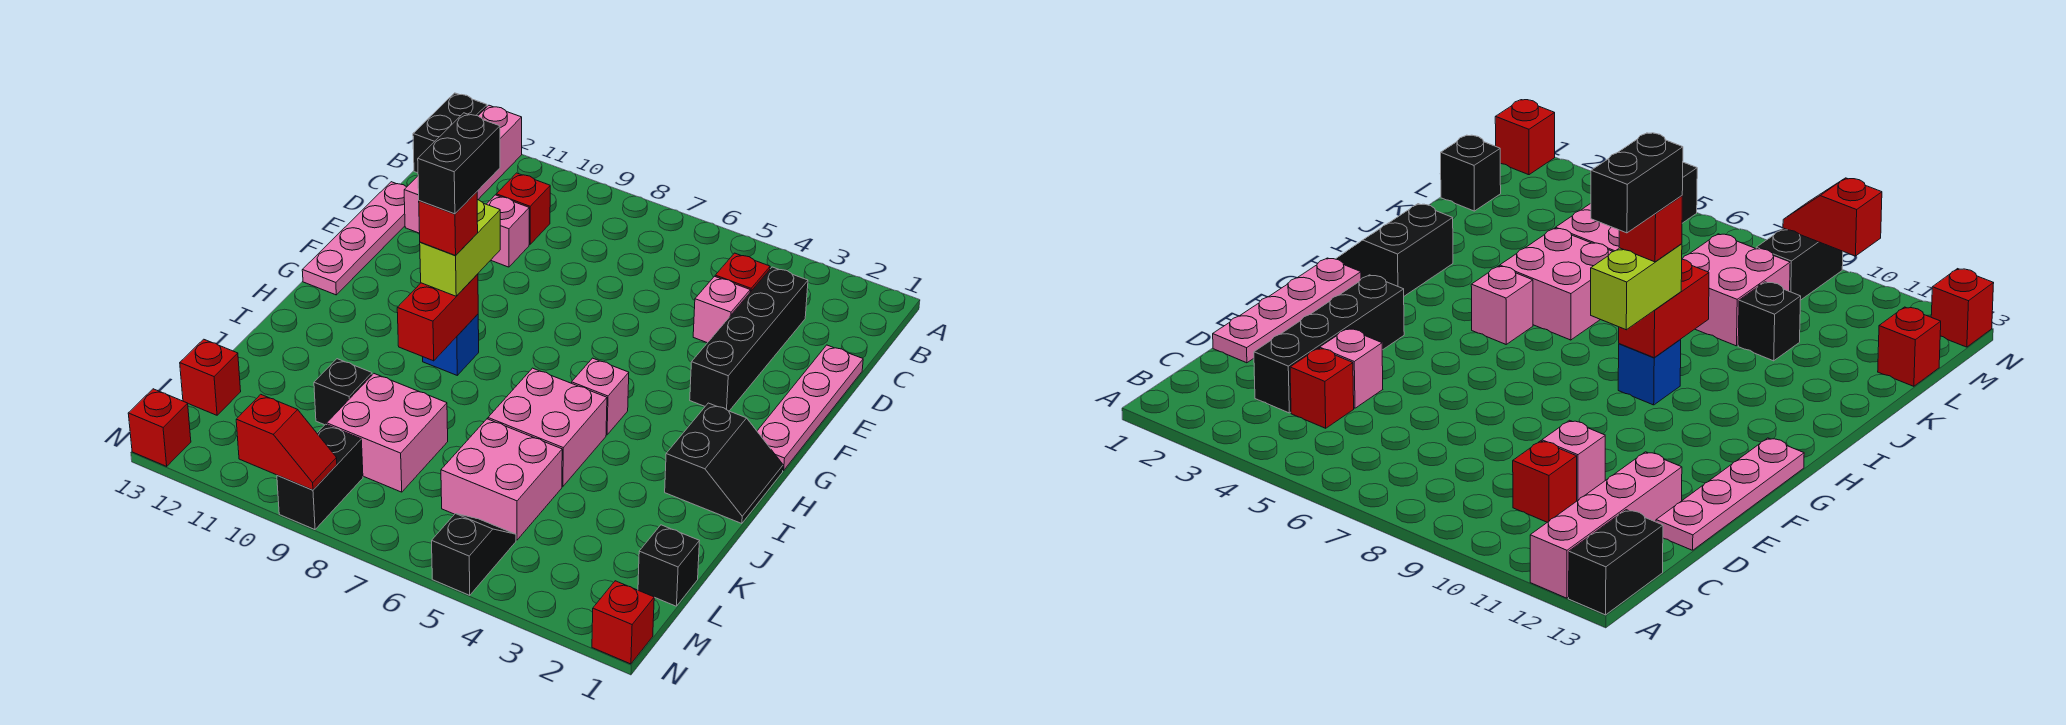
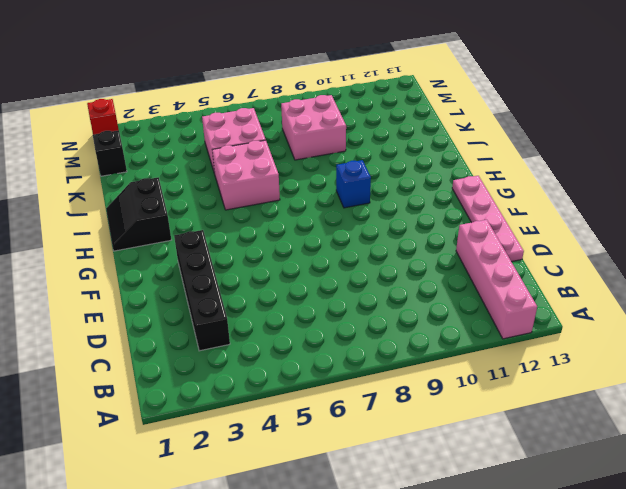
none -> black 1x2 brick [413,93,487,173]
none -> red 1x1 brick [715,253,770,292]
none -> red 1x1 brick [496,173,550,245]

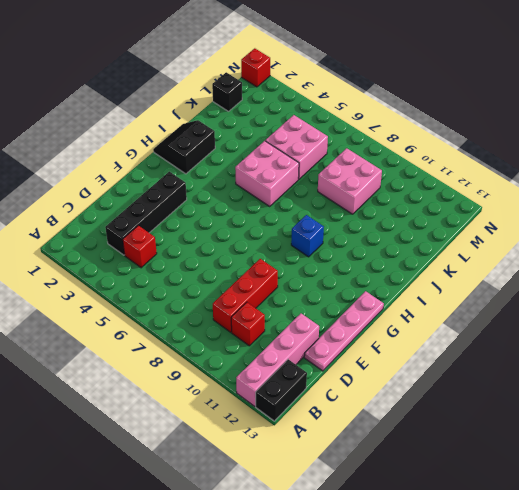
red 1x3 brick [213,259,278,332] -> none
none -> pink 1x4 plate [757,345,863,471]
none -> pink 1x1 brick [693,276,750,343]
none -> pink 1x1 brick [487,195,529,267]

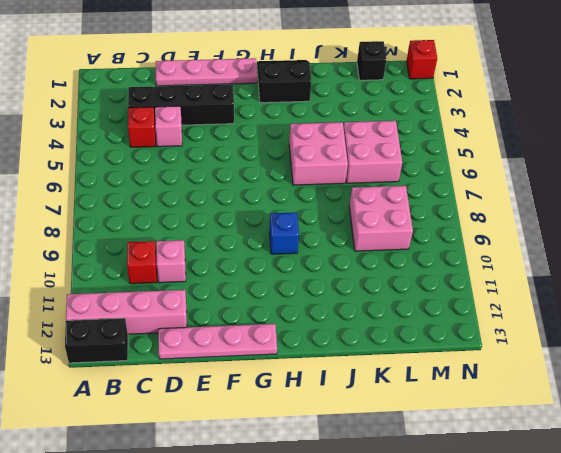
none -> pink 1x1 brick [572,358,629,435]
none -> black 1x1 brick [314,359,372,425]
none -> red 1x1 brick [180,339,241,415]

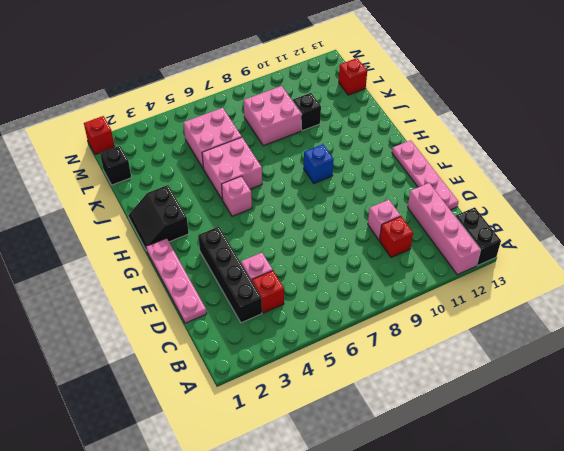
none -> black 1x2 slope [432,514,516,595]
none -> black 1x2 brick [277,424,363,530]
none -> red 1x1 brick [128,389,191,466]

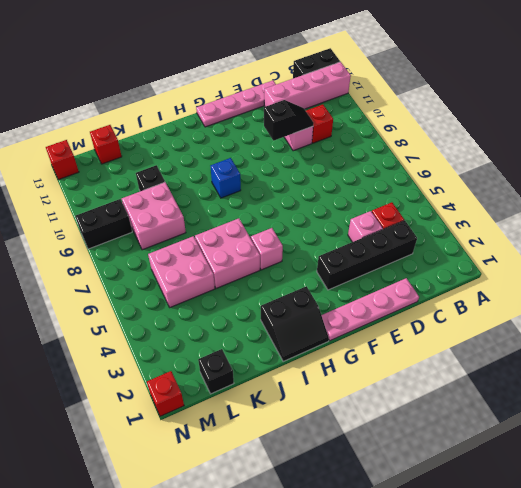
black 1x2 slope [264,100,314,141] -> black 1x2 slope moved to [432,514,516,595]
none -> red 1x2 brick [397,274,478,361]
none -> red 1x2 slope [236,394,337,490]
none -> lime 1x2 brick [420,200,500,296]

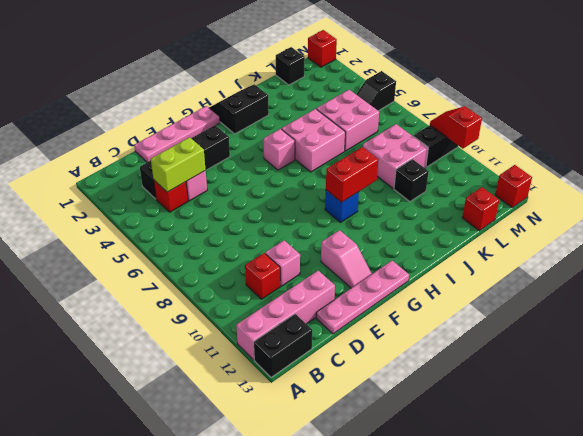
lime 1x2 brick [151,137,206,192] -> lime 1x2 brick moved to [420,200,500,296]
pink 1x2 slope [321,230,372,288] -> none
none -> red 1x1 brick [419,192,478,255]
none -> black 1x2 brick [418,113,500,214]

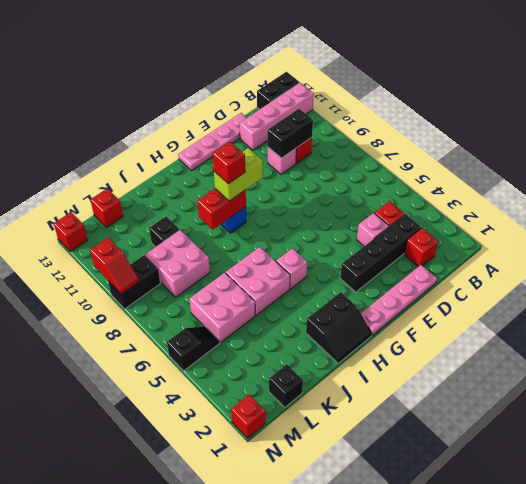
red 1x1 brick [404,228,438,267] -> none
black 1x2 brick [268,109,313,158] -> black 1x2 brick moved to [418,113,500,214]

